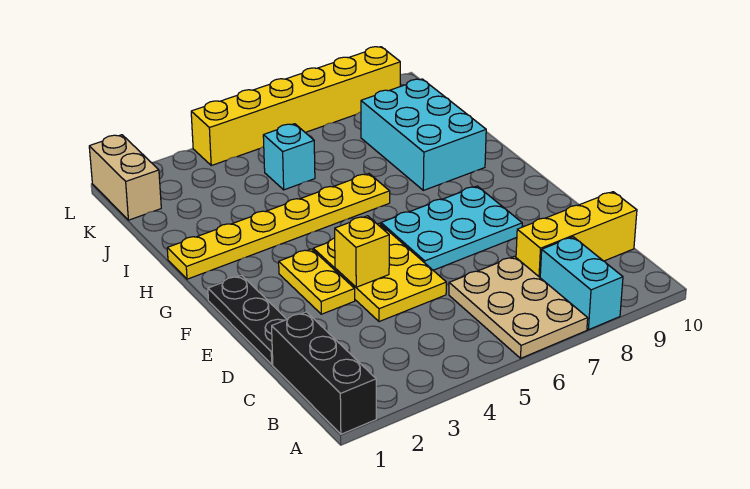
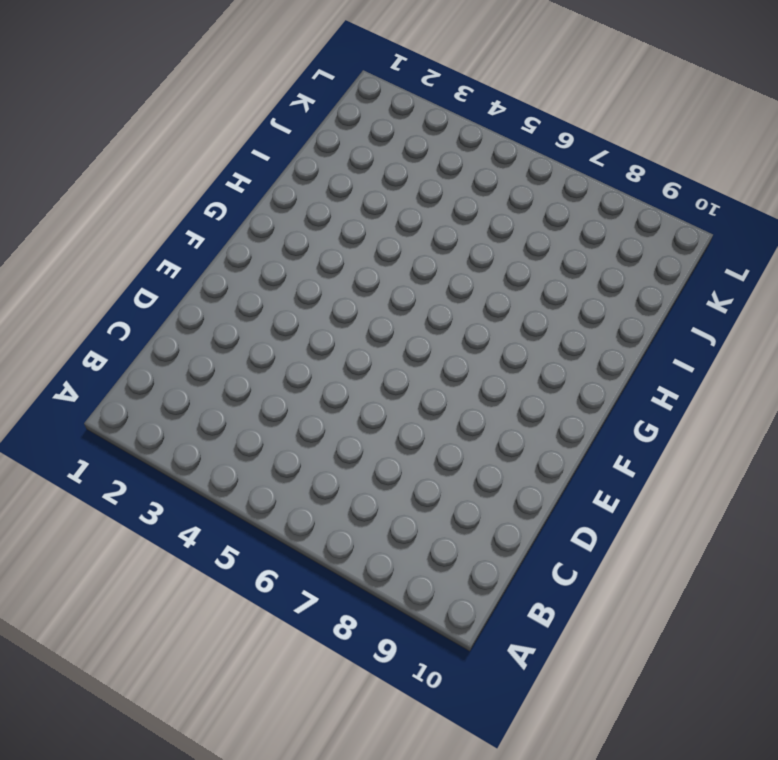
none -> black 1x3 brick [272,312,376,434]
none -> tan 2x3 plate [449,256,588,358]
none -> cyan 1x2 brick [540,237,623,330]

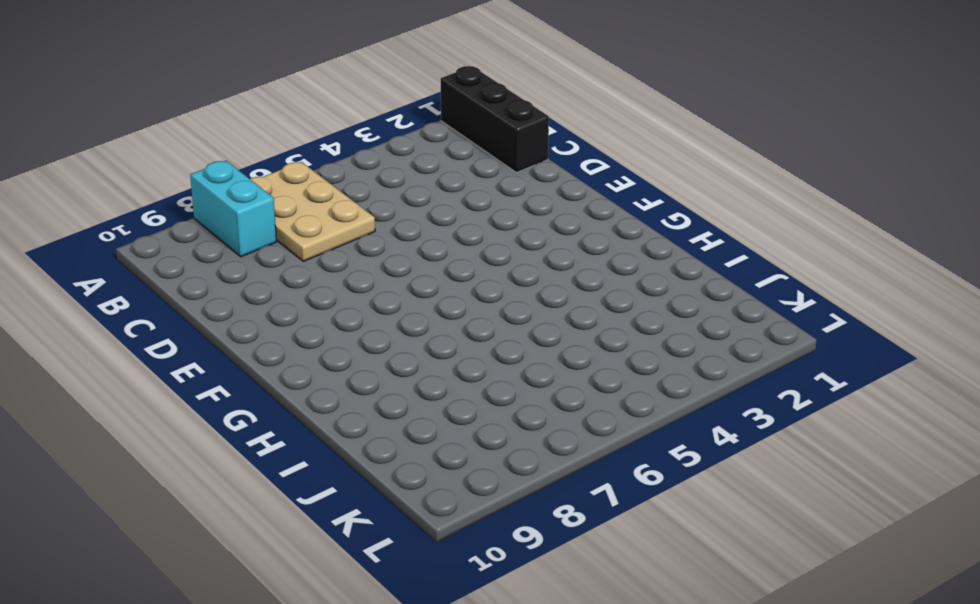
none -> yellow 1x3 brick [516,192,637,277]
none -> black 1x3 plate [208,275,287,364]
none -> yellow 2x3 plate [313,223,446,322]

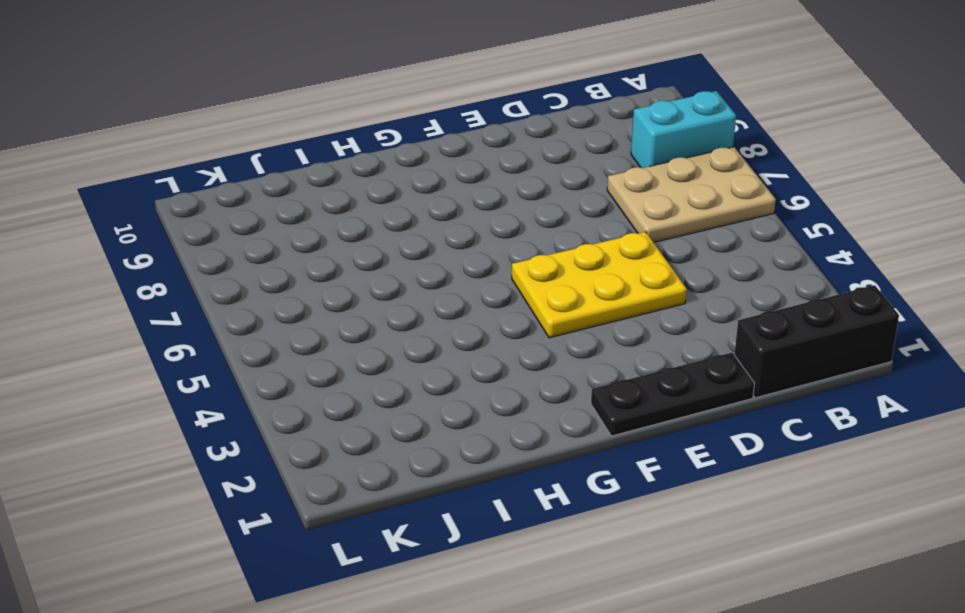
none -> yellow 1x3 brick [516,192,637,277]
none -> yellow 1x2 plate [279,249,355,314]
none -> cyan 2x3 plate [381,186,522,270]

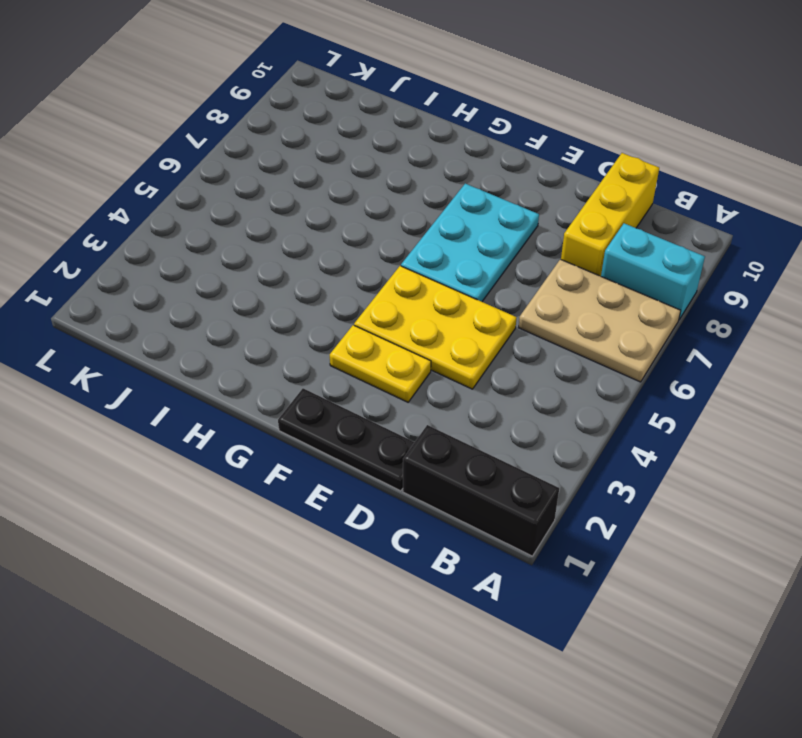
none -> yellow 1x6 plate [167,174,390,279]
none -> cyan 2x3 brick [361,79,486,190]
none -> cyan 1x1 brick [263,124,315,190]

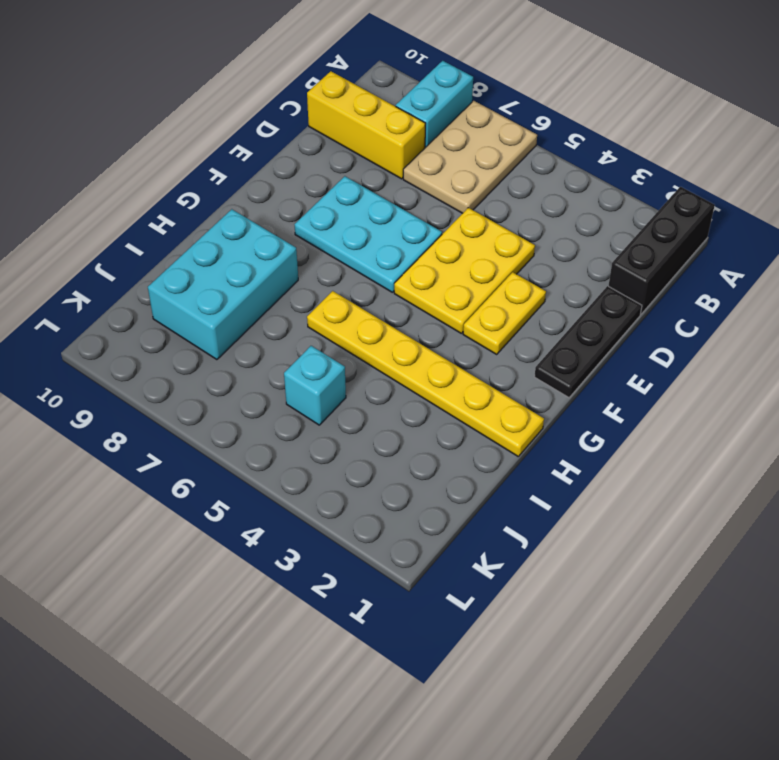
none -> tan 1x2 brick [89,135,161,220]
none -> yellow 1x6 brick [191,47,400,166]
none -> yellow 1x1 brick [335,216,389,287]

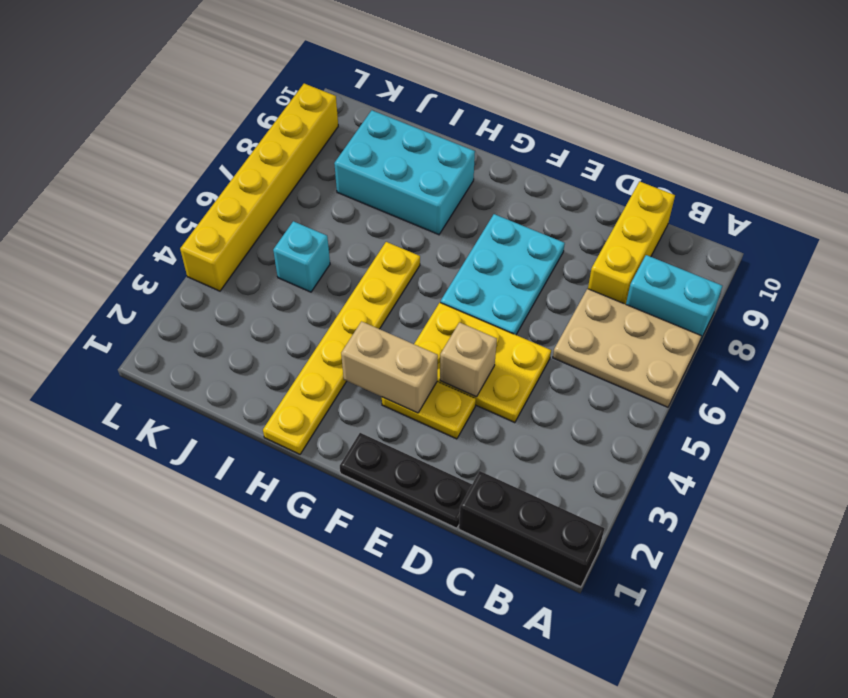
tan 1x1 brick [440,323,497,397] -> yellow 1x1 brick [335,216,389,287]
tan 1x2 brick [341,321,438,413] -> tan 1x2 brick moved to [89,135,161,220]

